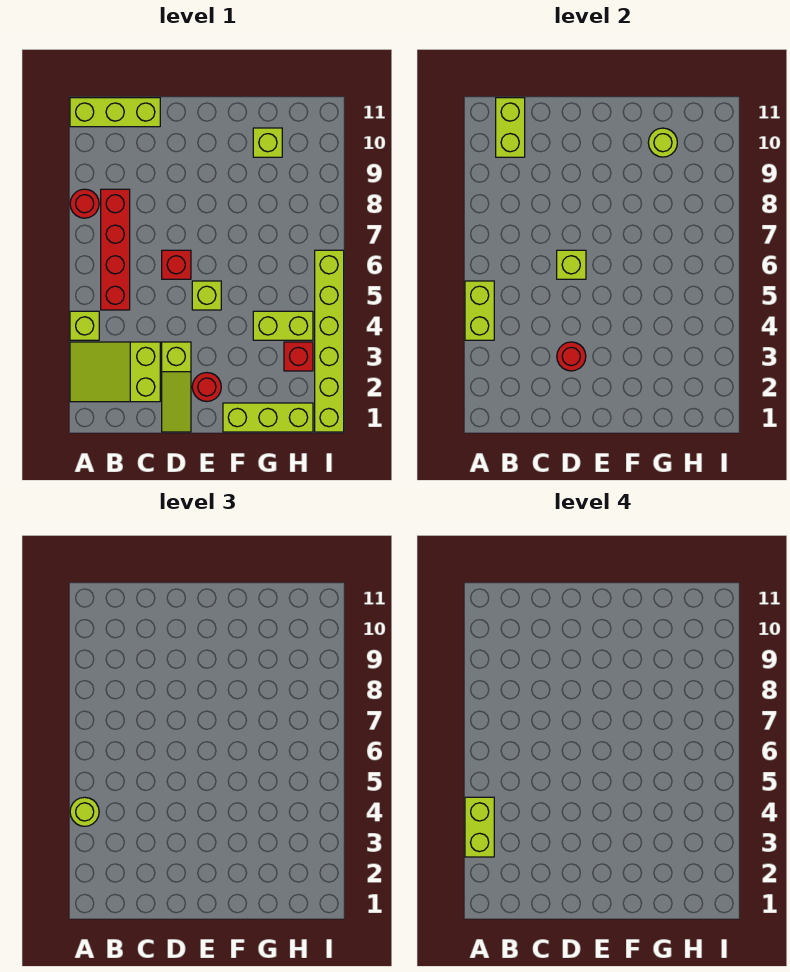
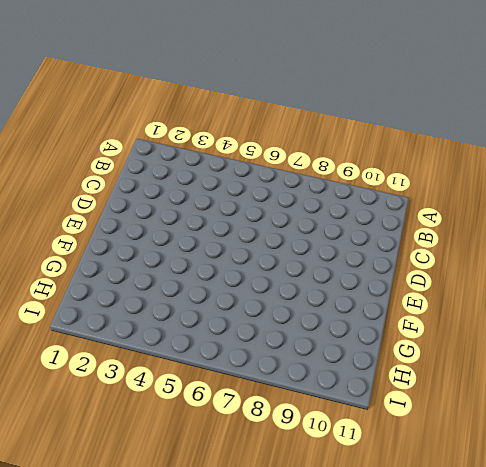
none -> lime 2x3 slope [70,342,160,402]
none -> lime 1x1 brick [70,311,99,340]
none -> red 1x1 round brick [70,189,99,218]

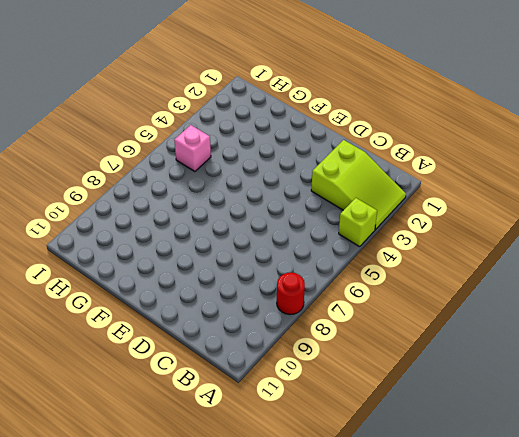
pink 1x1 brick [174,125,211,172] -> none
none -> lime 1x3 brick [70,98,160,127]
none -> red 1x4 brick [101,189,130,310]
none -> lime 1x3 slope [162,342,191,432]

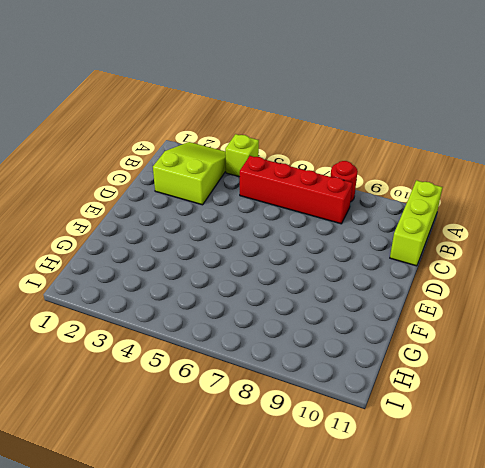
none -> lime 1x3 slope [162,342,191,432]
none -> red 1x1 brick [162,250,191,279]
none -> red 1x1 round brick [192,373,221,402]

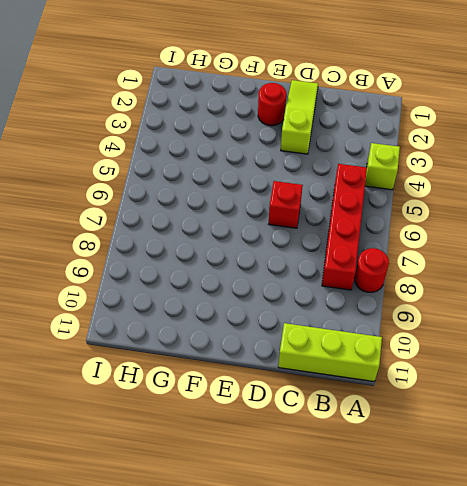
none -> lime 2x3 slope [70,342,160,402]
none -> lime 1x1 brick [192,281,221,310]
none -> lime 1x3 brick [223,403,313,432]

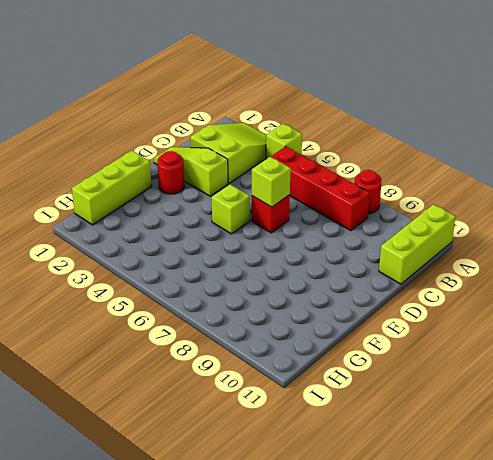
none -> lime 1x2 brick [253,311,313,340]
none -> lime 1x1 brick [253,128,282,157]
none -> red 1x1 brick [284,342,313,371]

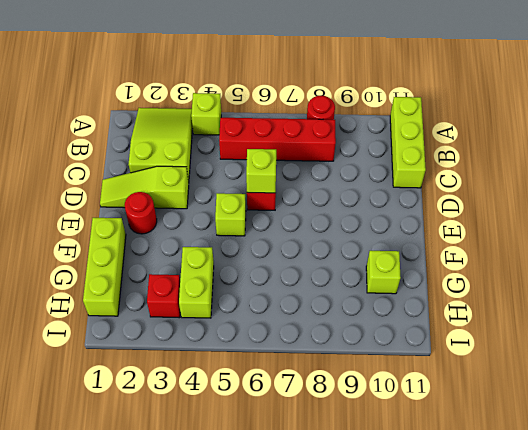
none -> lime 1x6 brick [315,250,344,432]
none -> lime 1x2 brick [465,281,494,340]
none -> lime 1x2 brick [496,98,525,157]

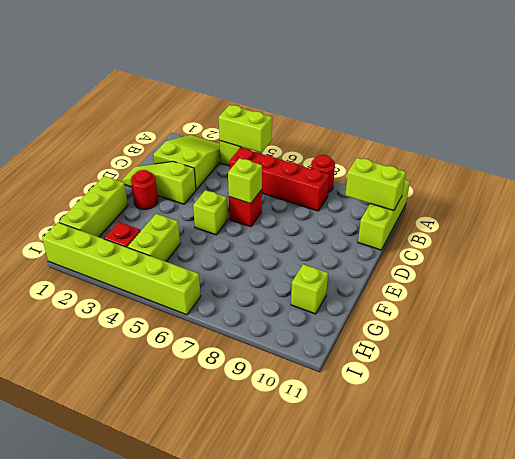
none -> red 1x1 round brick [557,342,586,371]
none -> lime 1x1 round brick [648,128,677,157]
none -> lime 1x1 round brick [70,797,99,826]

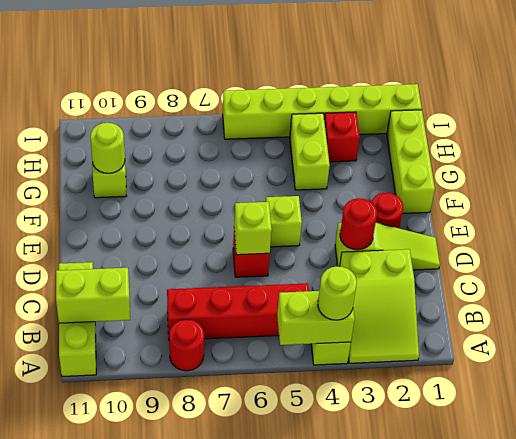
none -> lime 1x2 brick [465,797,494,857]

